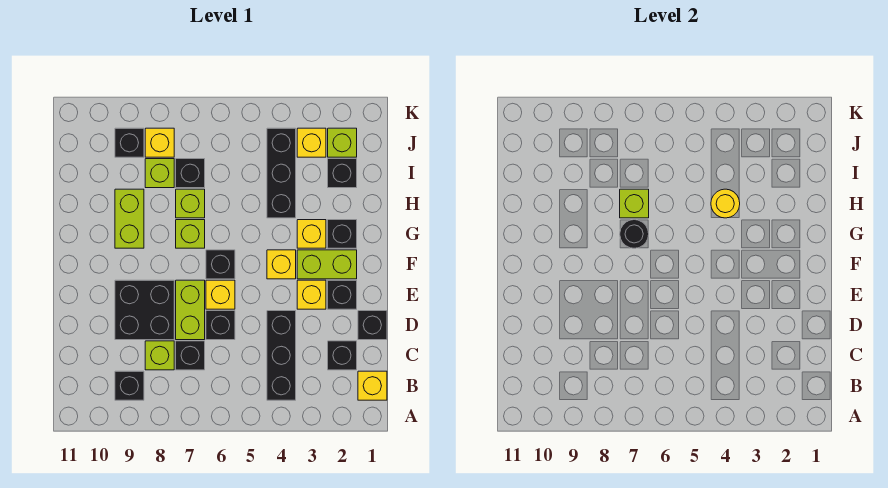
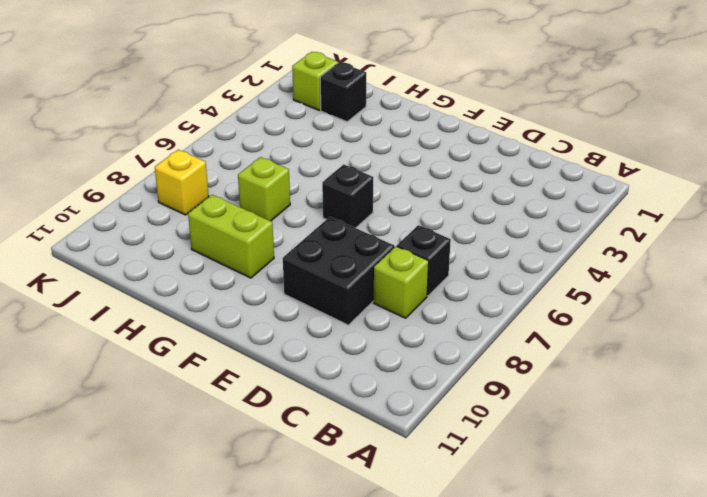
none -> yellow 1x1 brick [358,371,387,400]
none -> black 1x3 brick [267,311,296,400]
none -> black 1x1 brick [115,371,144,400]
none -> black 1x1 brick [328,341,357,370]

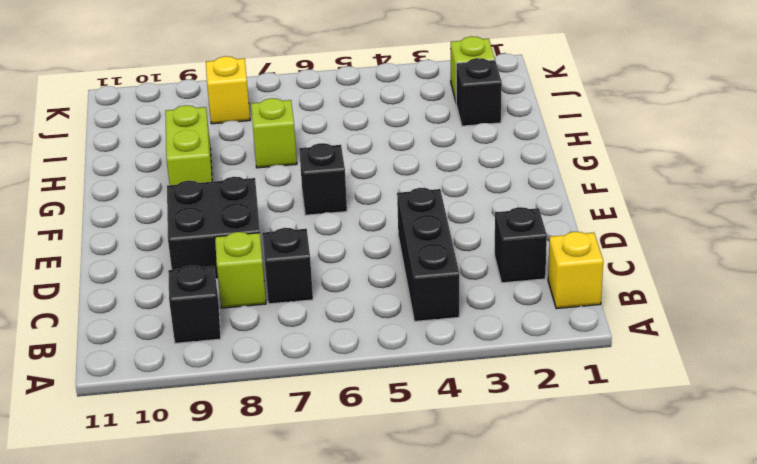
none -> black 1x1 brick [358,311,387,340]
none -> black 1x1 brick [206,311,235,340]
none -> lime 1x2 brick [176,280,205,340]
none -> black 1x1 brick [328,280,357,309]

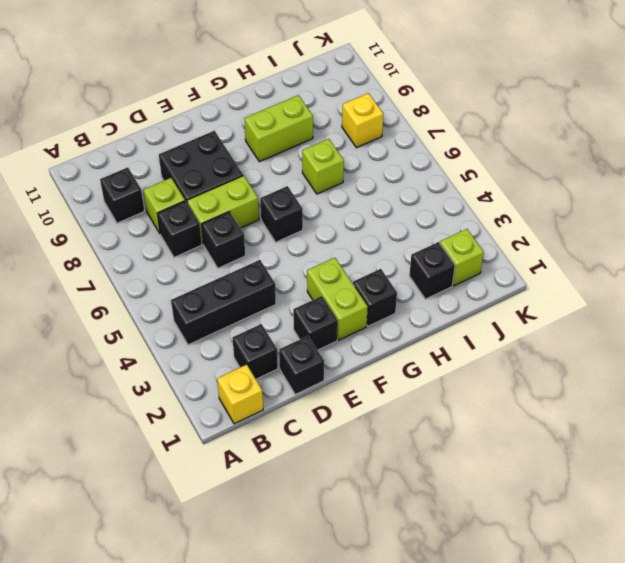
none -> yellow 1x1 brick [297,280,326,309]
none -> yellow 1x1 brick [206,280,235,309]
none -> yellow 1x1 brick [267,250,296,279]
none -> yellow 1x1 brick [297,220,326,248]

